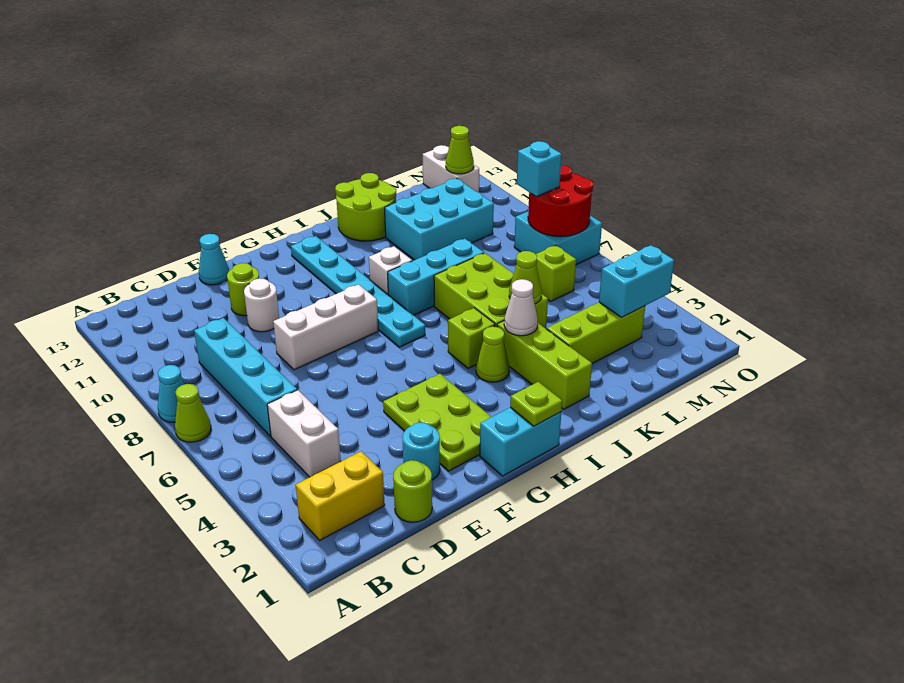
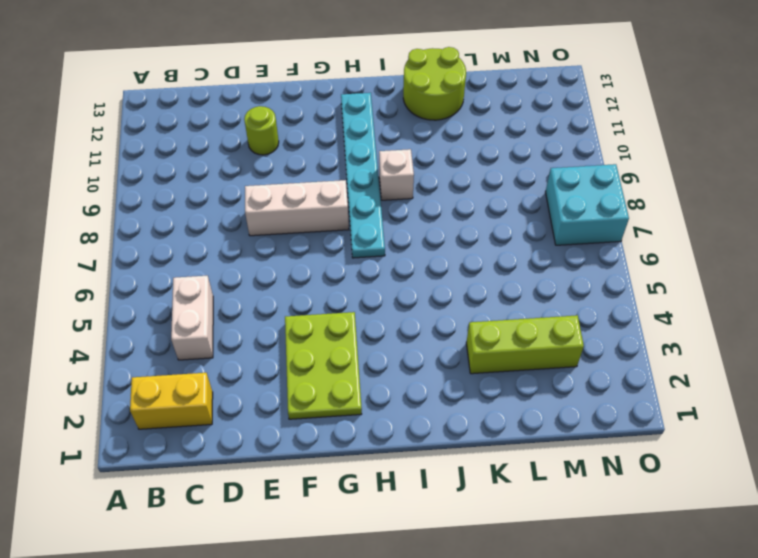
none -> lime 1x1 cone [175,384,211,442]
none -> cyan 1x1 cone [158,365,184,422]
none -> cyan 1x4 brick [194,318,297,436]
none -> lime 1x1 round brick [393,460,432,522]

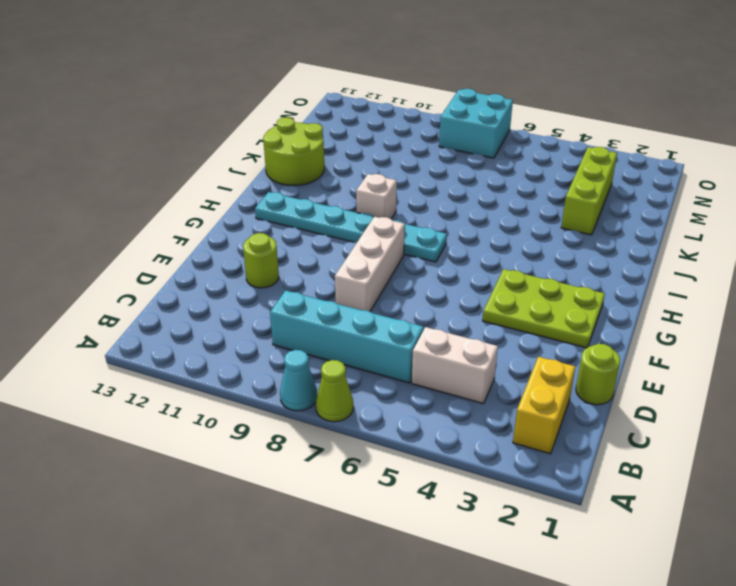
none -> cyan 1x1 round brick [403,422,440,480]
none -> white 1x1 round brick [244,278,279,332]
none -> cyan 1x1 cone [199,234,229,285]
none -> cyan 1x2 brick [480,407,561,476]

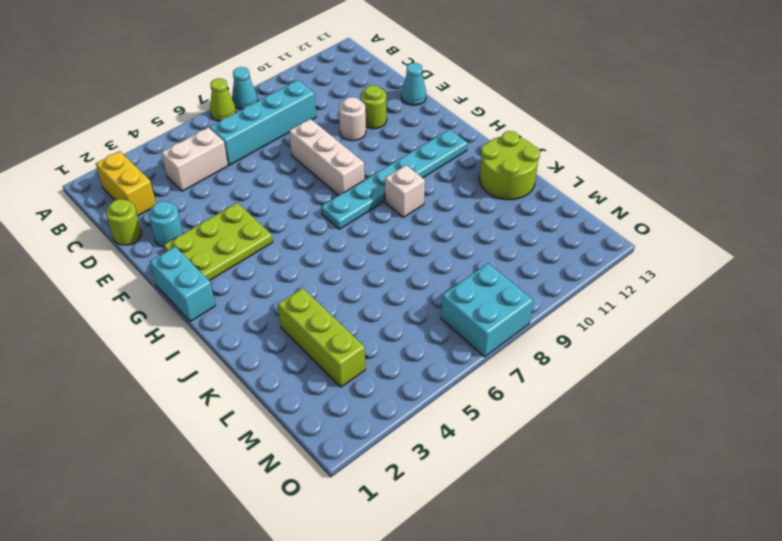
none -> lime 1x1 cone [476,327,509,382]
none -> lime 1x1 brick [448,308,495,368]
none -> cyan 1x3 brick [388,239,484,315]
none -> lime 1x3 brick [497,321,592,409]

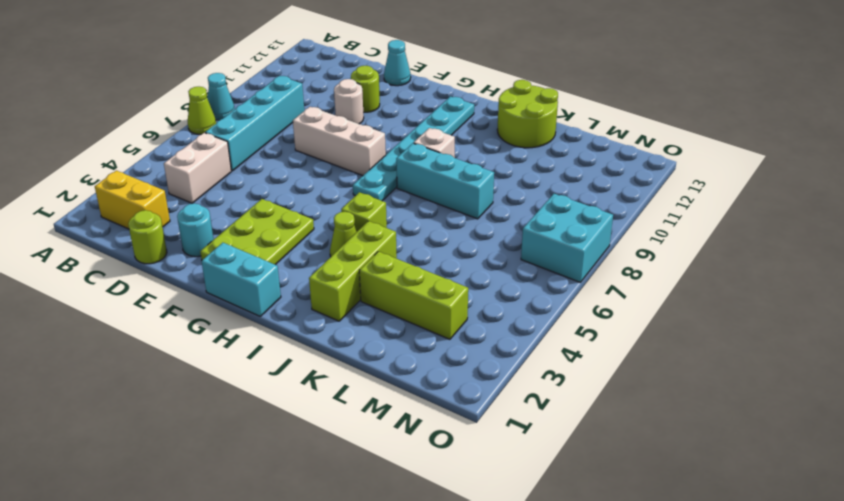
none -> lime 2x3 brick [434,253,548,328]
none -> cyan 2x3 brick [385,179,494,260]
none -> lime 1x1 brick [536,245,576,301]
none -> white 1x2 brick [422,145,479,192]

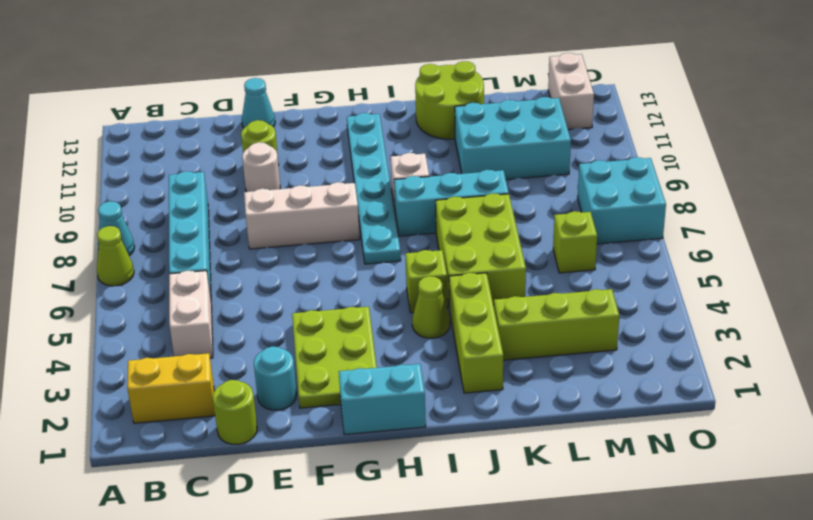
none -> lime 1x1 plate [510,382,562,426]
none -> white 1x1 cone [504,279,538,336]
none -> lime 1x1 cone [509,251,542,304]
none -> cyan 1x2 brick [599,245,674,317]

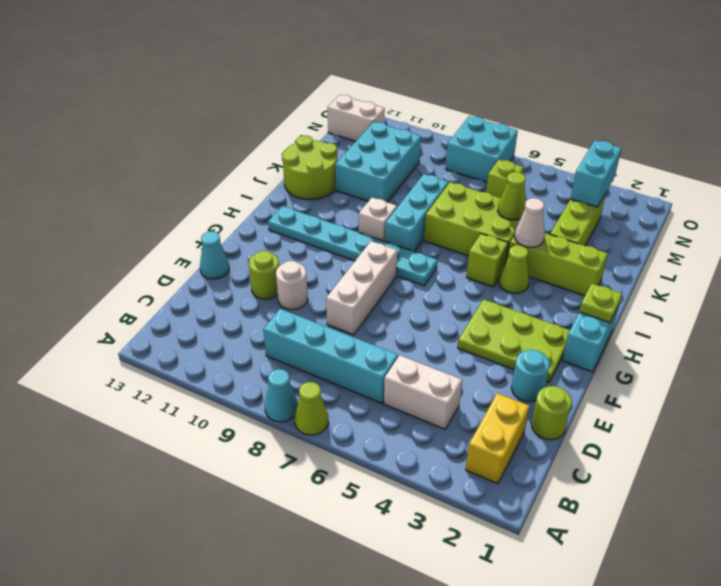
none -> red 2x2 round brick [528,165,593,237]
none -> lime 1x1 cone [446,126,474,174]
none -> cyan 1x1 brick [517,141,562,197]

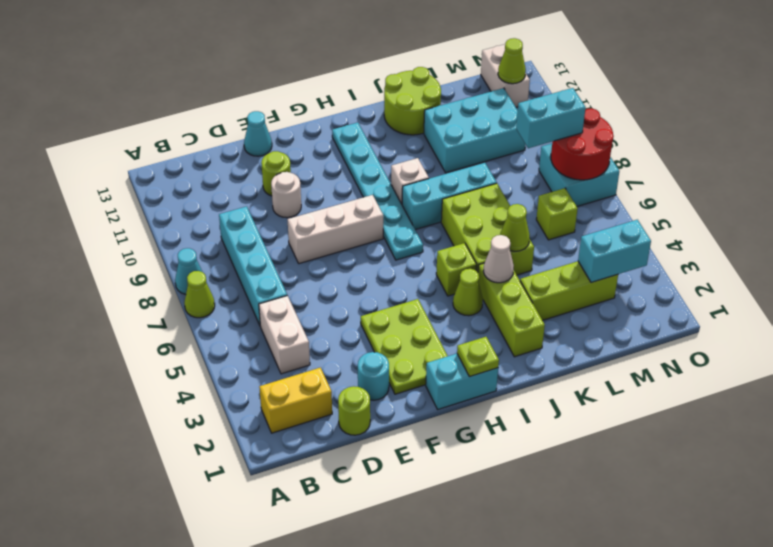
cyan 1x2 brick [516,88,586,148] -> cyan 1x1 brick [517,141,562,197]

